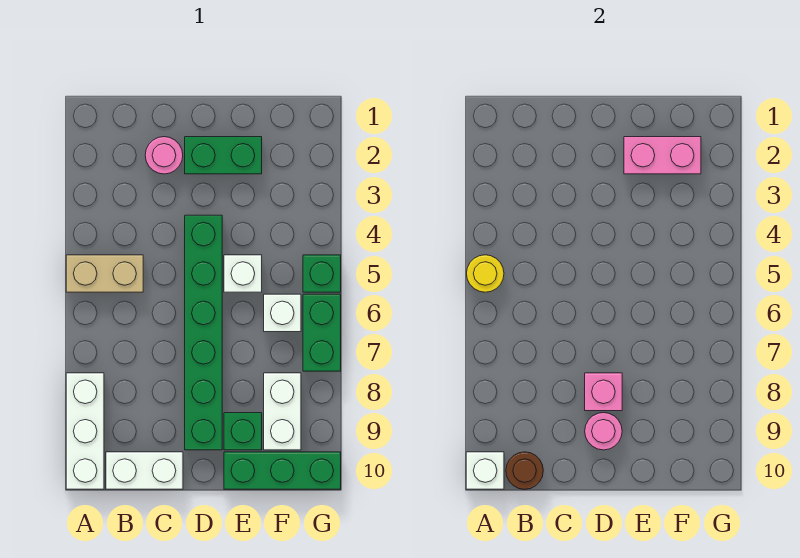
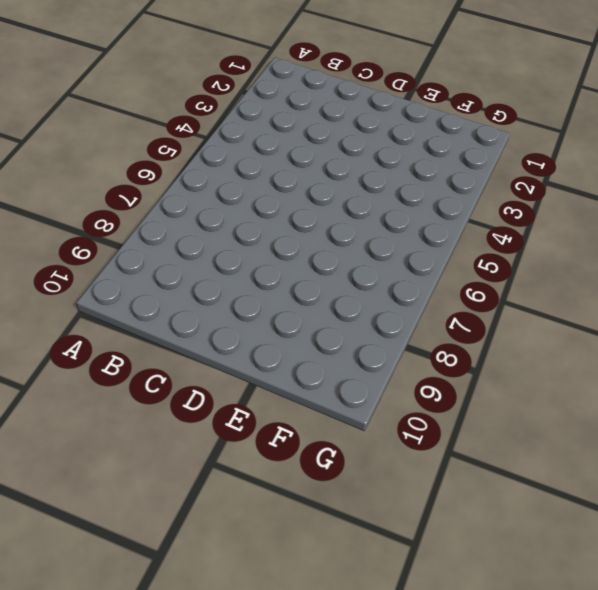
none -> tan 1x2 brick [66,255,143,292]
none -> white 1x3 brick [66,373,104,489]
none -> white 1x2 brick [106,452,183,489]

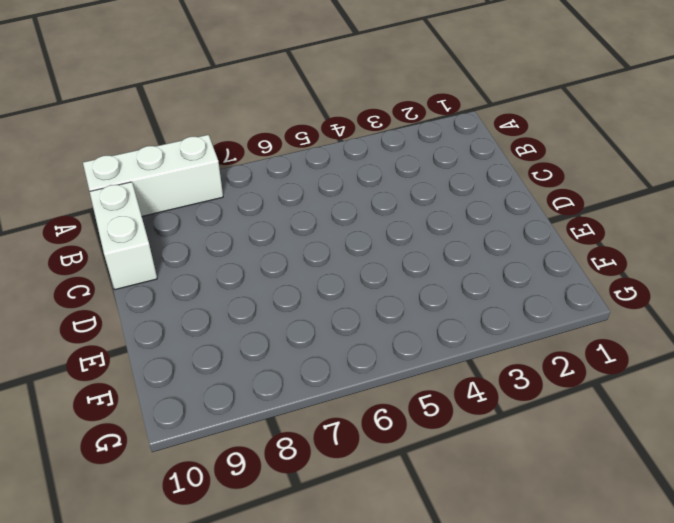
none -> tan 1x2 brick [66,255,143,292]
none -> pink 1x1 round brick [145,137,183,174]
none -> green 1x2 brick [185,137,262,174]

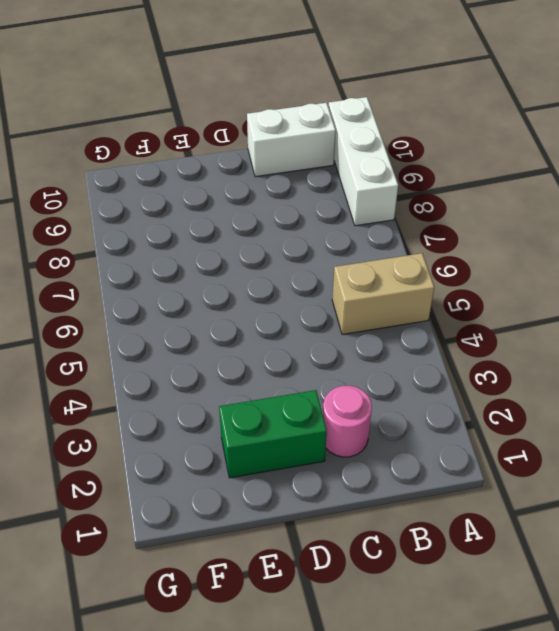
none -> green 1x6 brick [185,215,222,450]
none -> white 1x1 brick [224,255,262,292]
none -> green 1x1 brick [224,413,262,450]

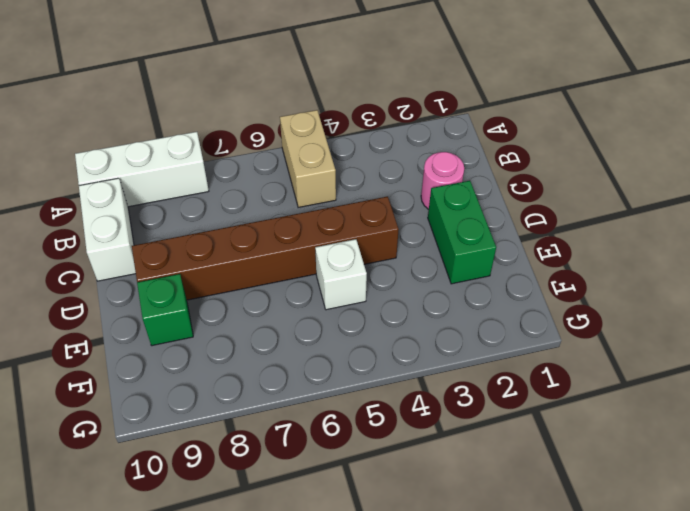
brown 1x6 brick [132,196,399,300] -> green 1x6 brick [185,215,222,450]
none -> green 1x3 brick [224,452,341,489]
none -> white 1x1 brick [264,294,301,332]
none -> white 1x2 brick [264,373,301,450]

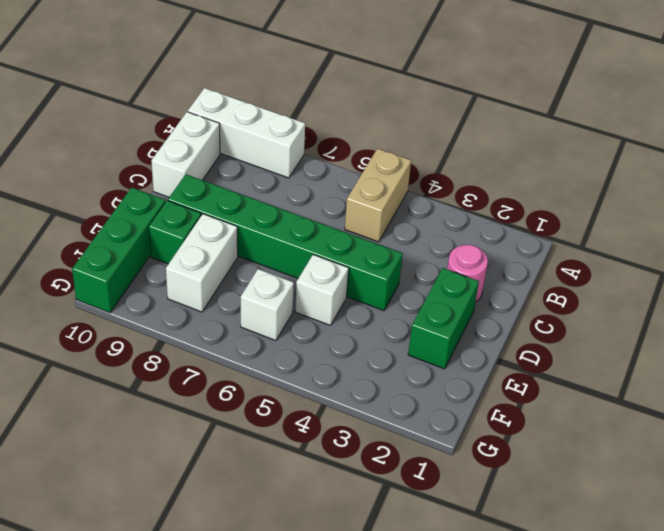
white 1x2 brick [166,214,238,312] -> white 1x2 brick turned to [264,373,301,450]
none -> green 1x1 brick [303,255,341,292]
none -> green 1x2 brick [303,294,341,371]
none -> yellow 1x1 round brick [467,255,504,292]

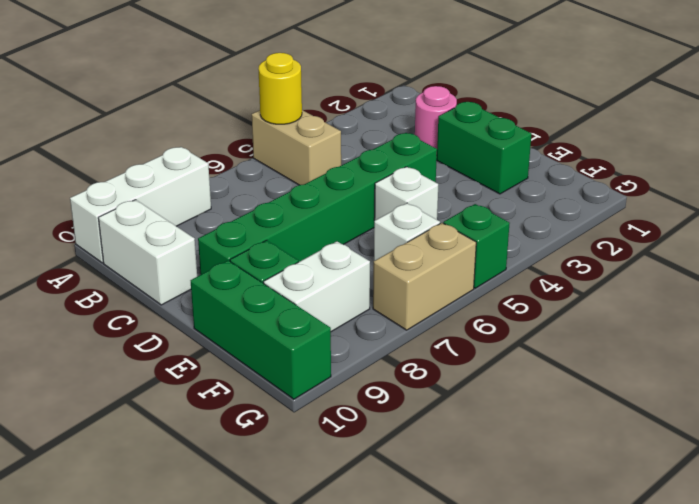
tan 1x2 brick [373,223,476,330] -> green 1x2 brick [303,294,341,371]
none -> white 1x1 brick [466,452,504,489]
none -> brown 1x1 round brick [506,452,543,489]
none -> pink 1x1 brick [585,373,622,411]

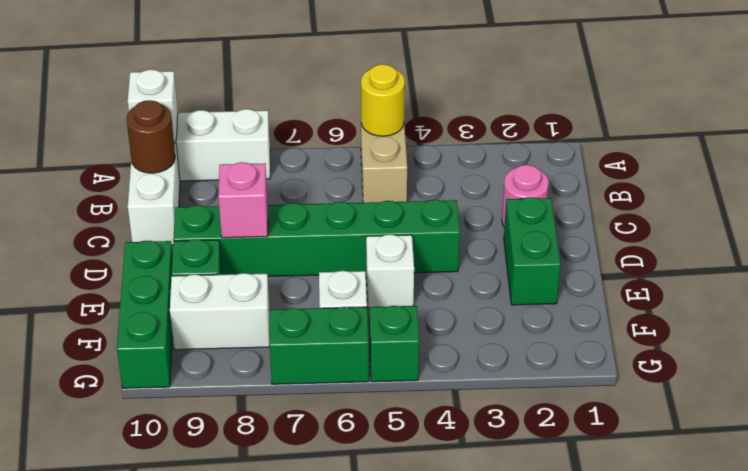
none -> pink 1x1 round brick [585,413,622,450]
none -> pink 1x2 brick [624,137,701,174]

